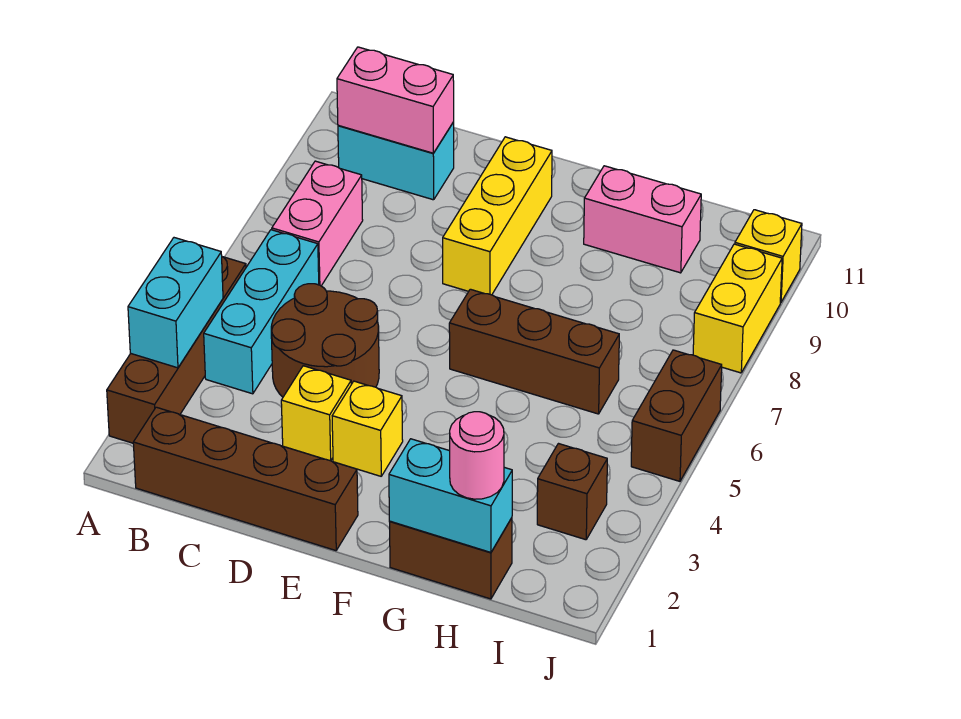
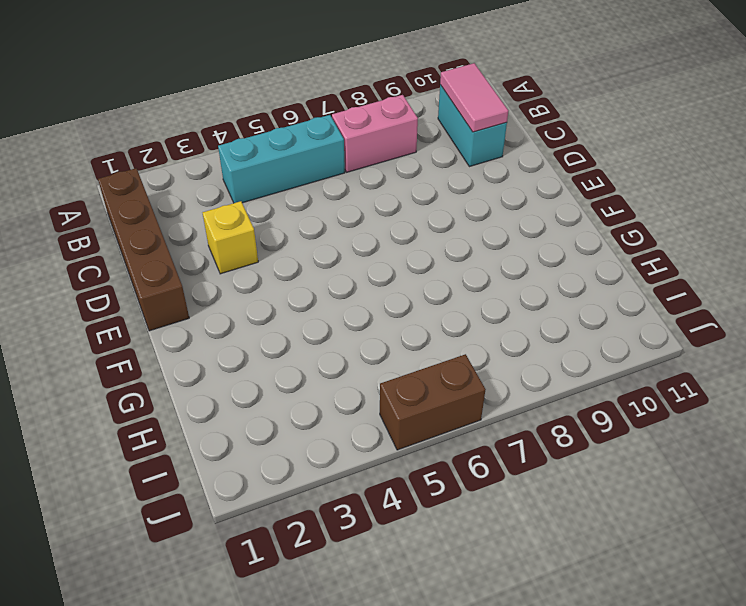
pink 1x2 tile [440,63,508,132] -> pink 1x2 brick [337,47,454,153]
none -> brown 1x4 brick [107,257,246,443]
none -> brown 2x2 round brick [271,284,379,397]
none -> yellow 1x1 brick [332,381,403,476]

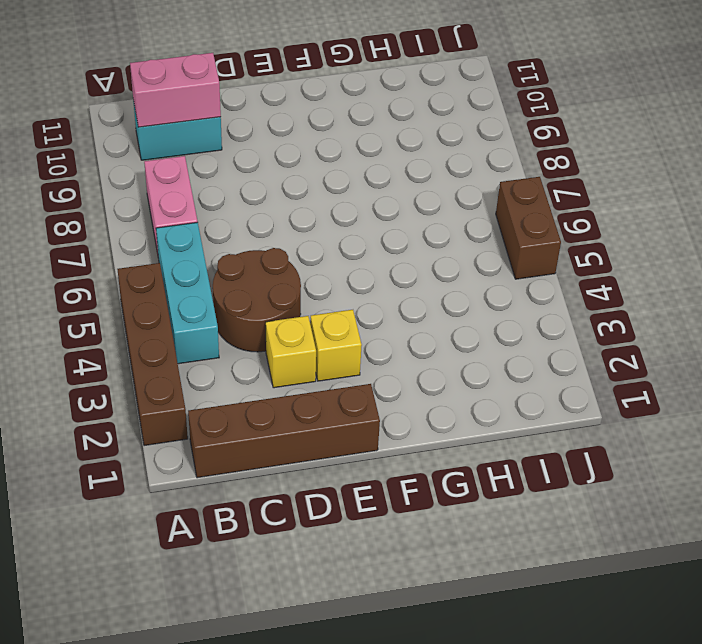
none -> yellow 1x3 brick [443,137,552,295]
none -> brown 1x3 brick [449,289,619,414]
none -> brown 1x2 brick [390,518,512,599]

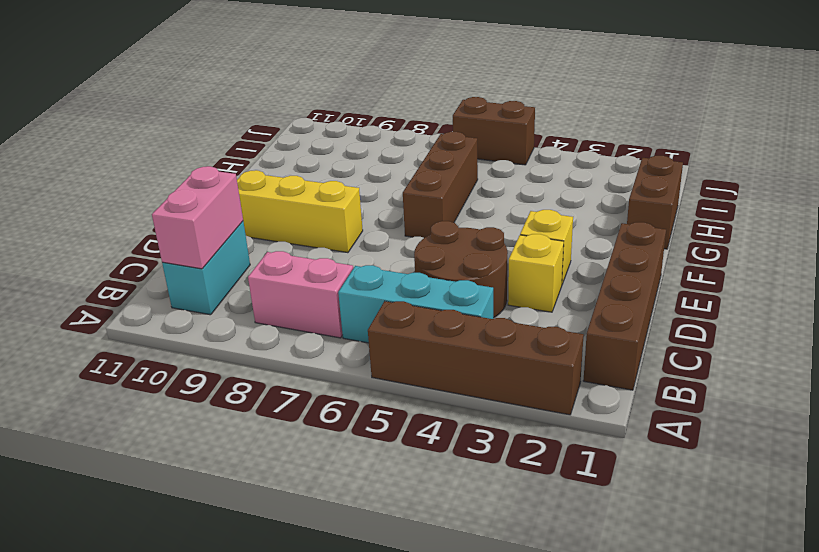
none -> pink 1x2 brick [584,166,701,273]
none -> brown 1x1 brick [537,444,607,540]
none -> yellow 1x2 brick [693,244,782,373]

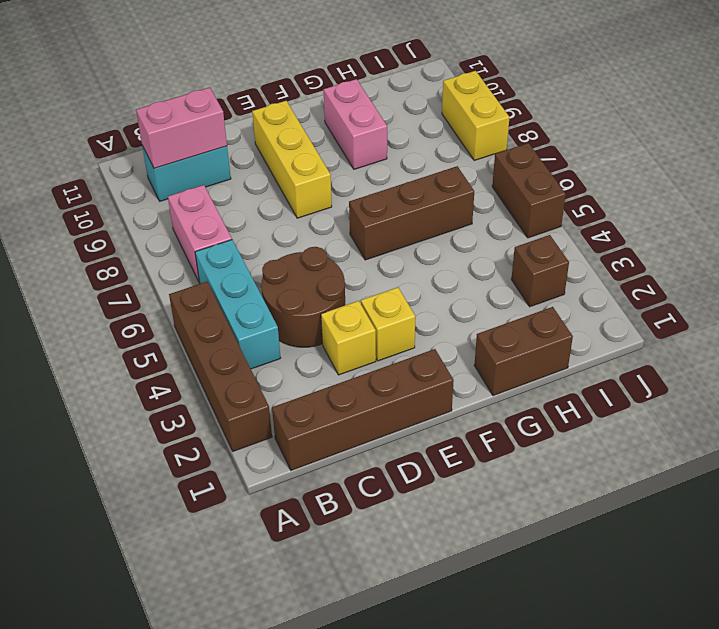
pink 1x2 brick [324,79,387,169] -> pink 1x2 brick turned to [584,166,701,273]
none -> yellow 1x1 brick [735,210,802,302]
none -> cyan 1x2 brick [128,238,223,368]
none -> cyan 1x2 brick [389,439,512,552]

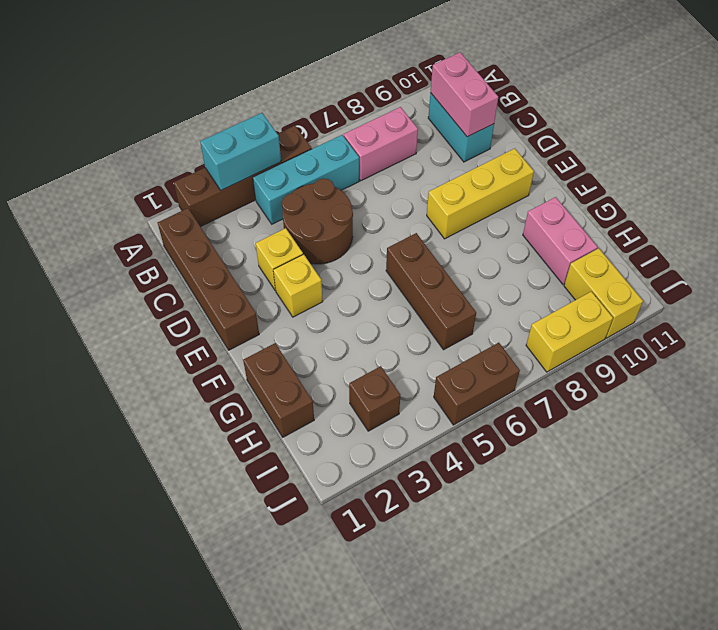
yellow 1x2 brick [564,248,643,338] -> yellow 1x1 brick [735,210,802,302]
none -> cyan 1x2 brick [389,439,512,552]
none -> pink 1x1 round brick [450,412,504,499]

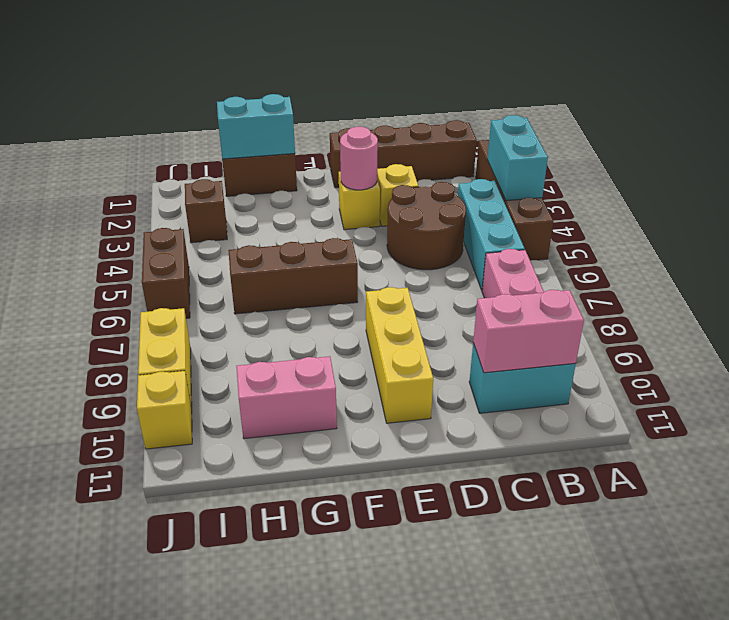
pink 1x1 round brick [340,126,378,190] -> pink 1x1 round brick moved to [450,412,504,499]

